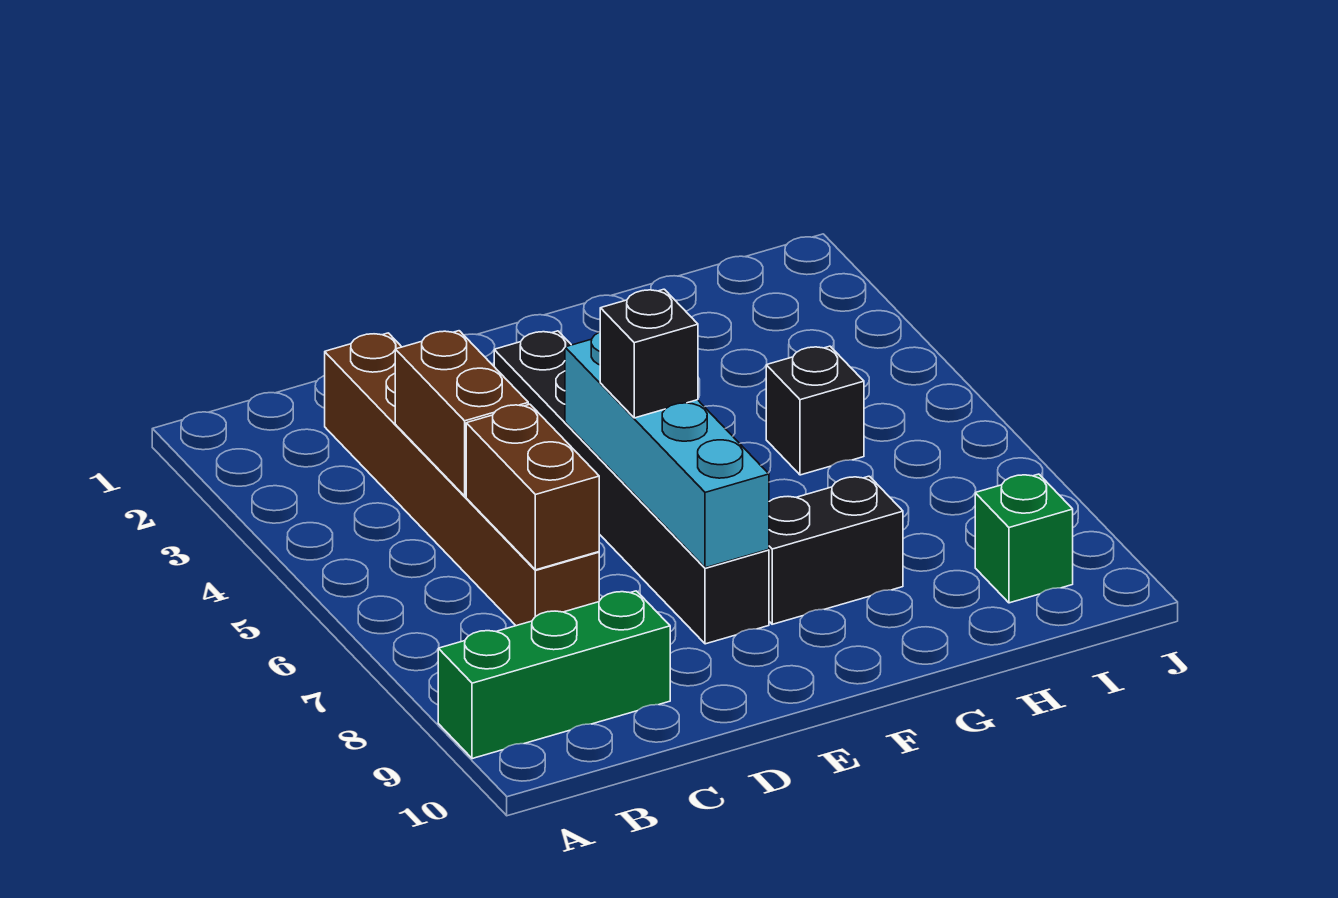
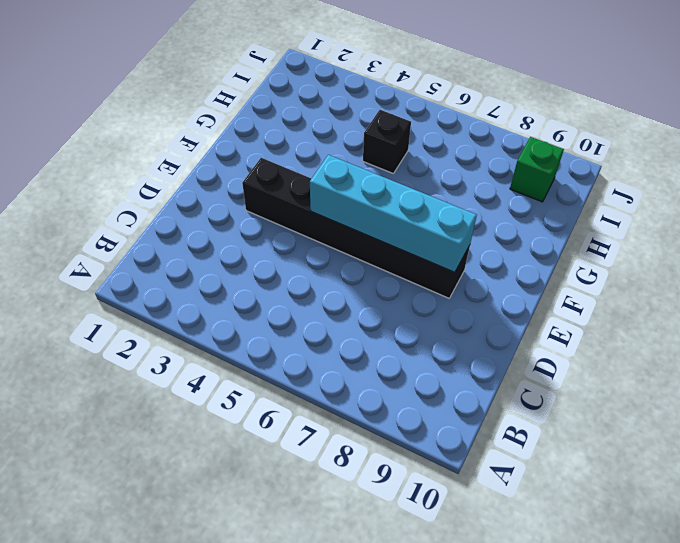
none -> green 1x3 brick [438,591,670,759]
none -> brown 1x6 brick [325,333,599,626]

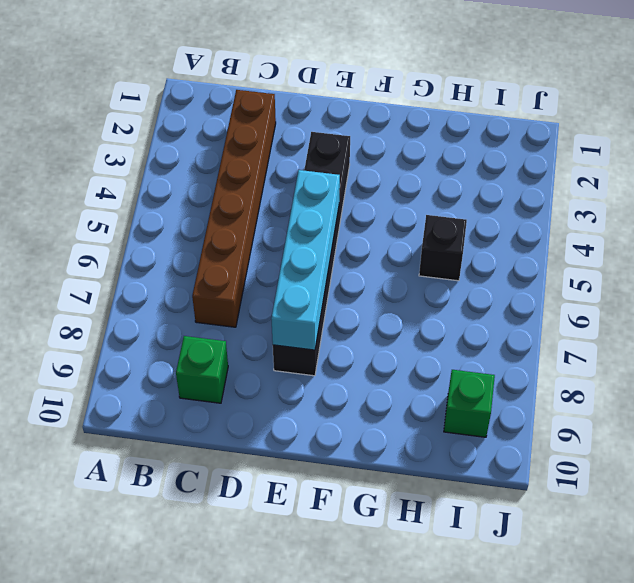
green 1x1 brick [176,336,228,403] -> green 1x3 brick [438,591,670,759]
none -> black 1x2 brick [769,476,903,624]
none -> brown 1x2 brick [395,331,528,496]

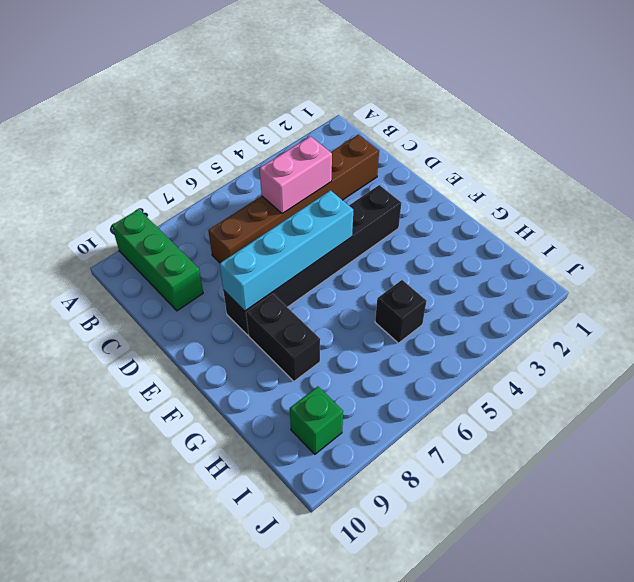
pink 1x2 brick [260,136,332,214] -> brown 1x2 brick [395,331,528,496]
none -> brown 1x2 brick [466,404,599,570]
none -> black 1x1 brick [600,289,698,418]

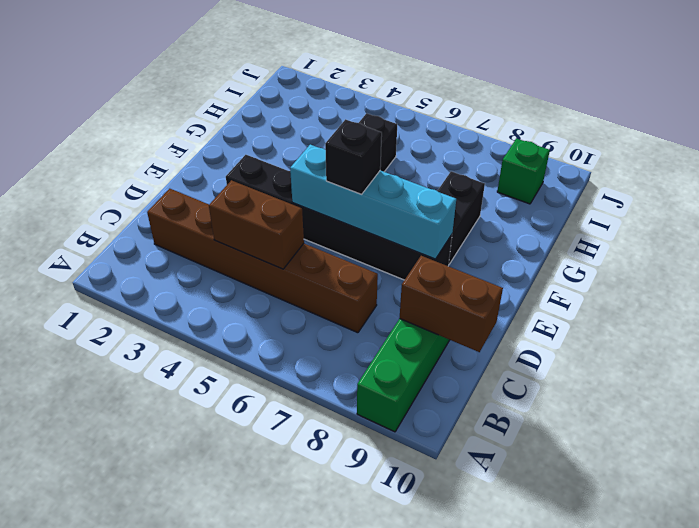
brown 1x2 brick [400,256,503,352] -> brown 1x2 brick moved to [466,404,599,570]

